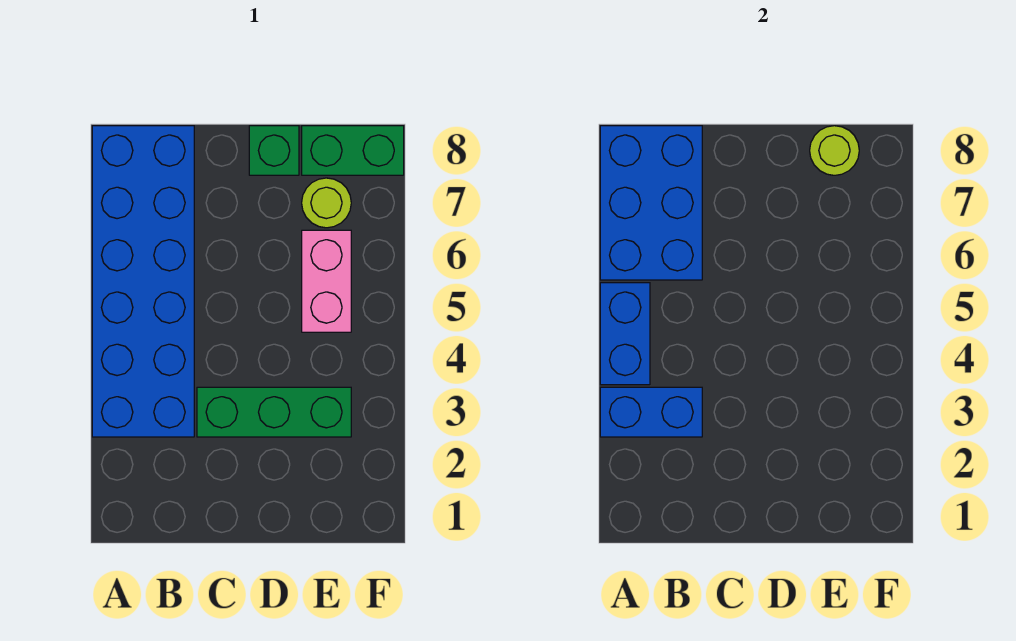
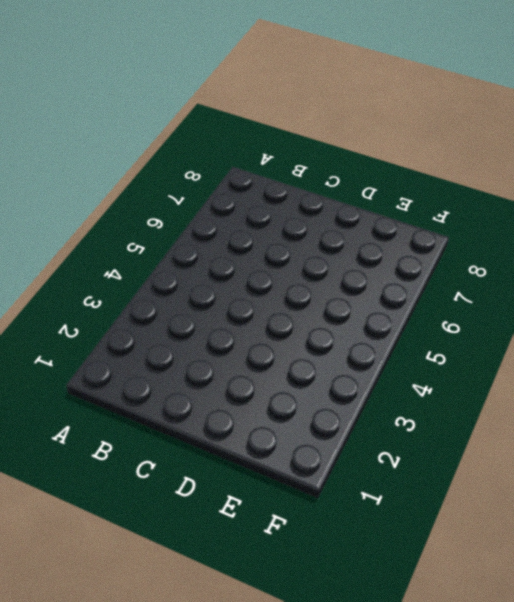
none -> blue 2x6 brick [92,126,194,437]
none -> green 1x3 brick [197,387,351,437]

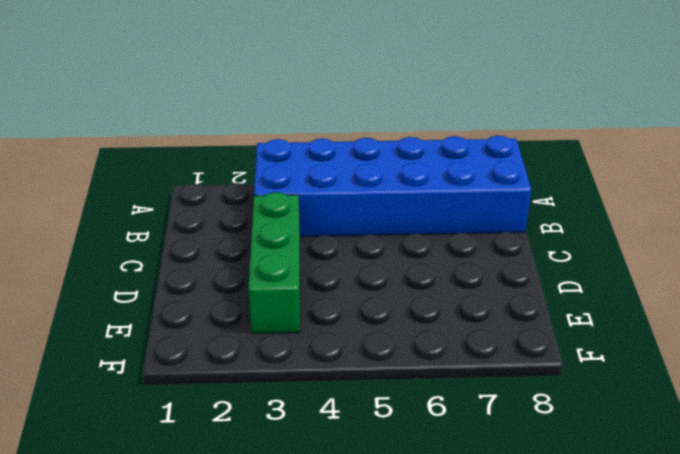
none -> green 1x1 brick [249,126,299,175]
none -> pink 1x2 brick [302,230,351,332]

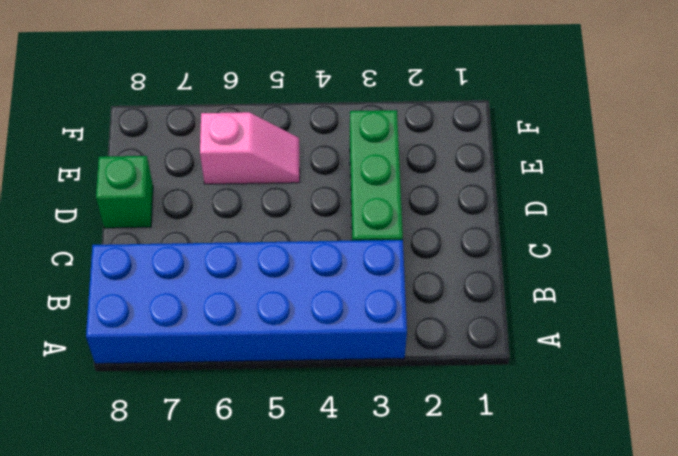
pink 1x2 slope [200,112,300,184] -> pink 1x2 brick [302,230,351,332]
none -> lime 1x1 round brick [302,178,351,228]
none -> green 1x2 brick [302,126,404,175]

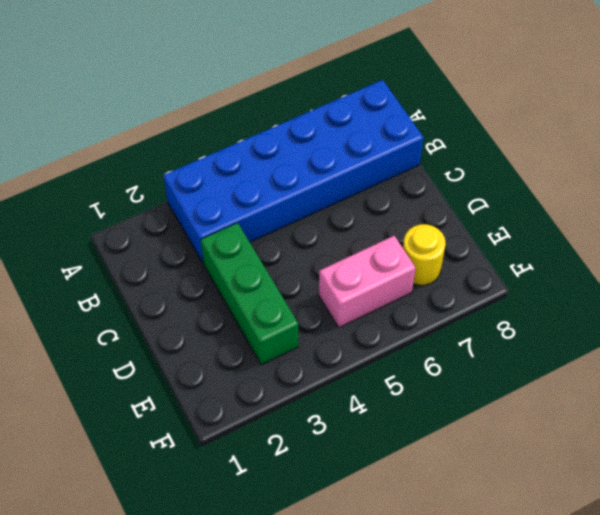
yellow 1x1 round brick [403,224,446,285] -> lime 1x1 round brick [302,178,351,228]
none -> green 1x1 brick [249,126,299,175]
none -> green 1x2 brick [302,126,404,175]

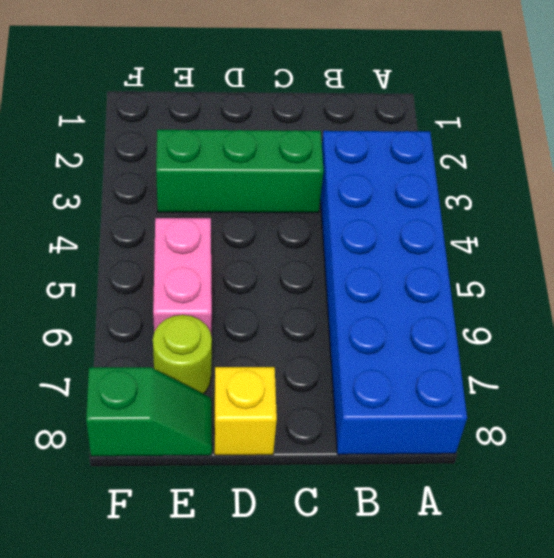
yellow 1x1 brick [214,367,277,455] -> green 1x1 brick [249,126,299,175]
green 1x2 slope [86,367,212,456] -> green 1x2 brick [302,126,404,175]
none -> blue 1x2 brick [600,387,702,437]
none -> blue 1x2 brick [600,283,650,385]

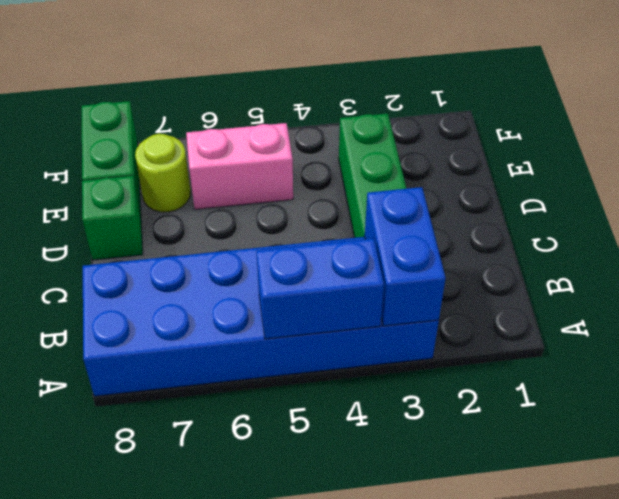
none -> blue 2x3 brick [600,126,702,280]
none -> lime 1x1 round brick [810,126,859,175]

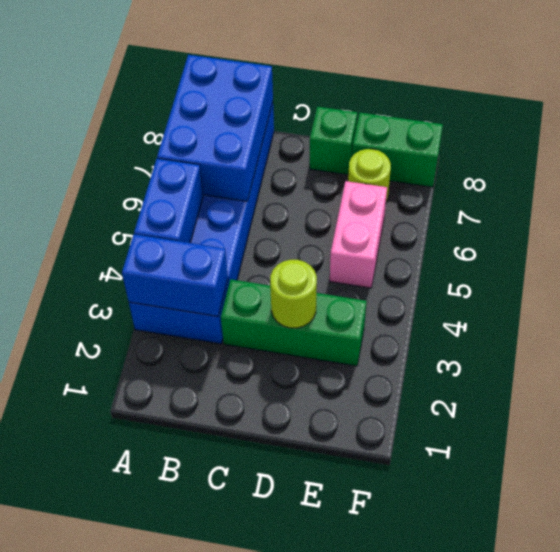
lime 1x1 round brick [270,260,317,328] -> lime 1x1 round brick moved to [810,126,859,175]

